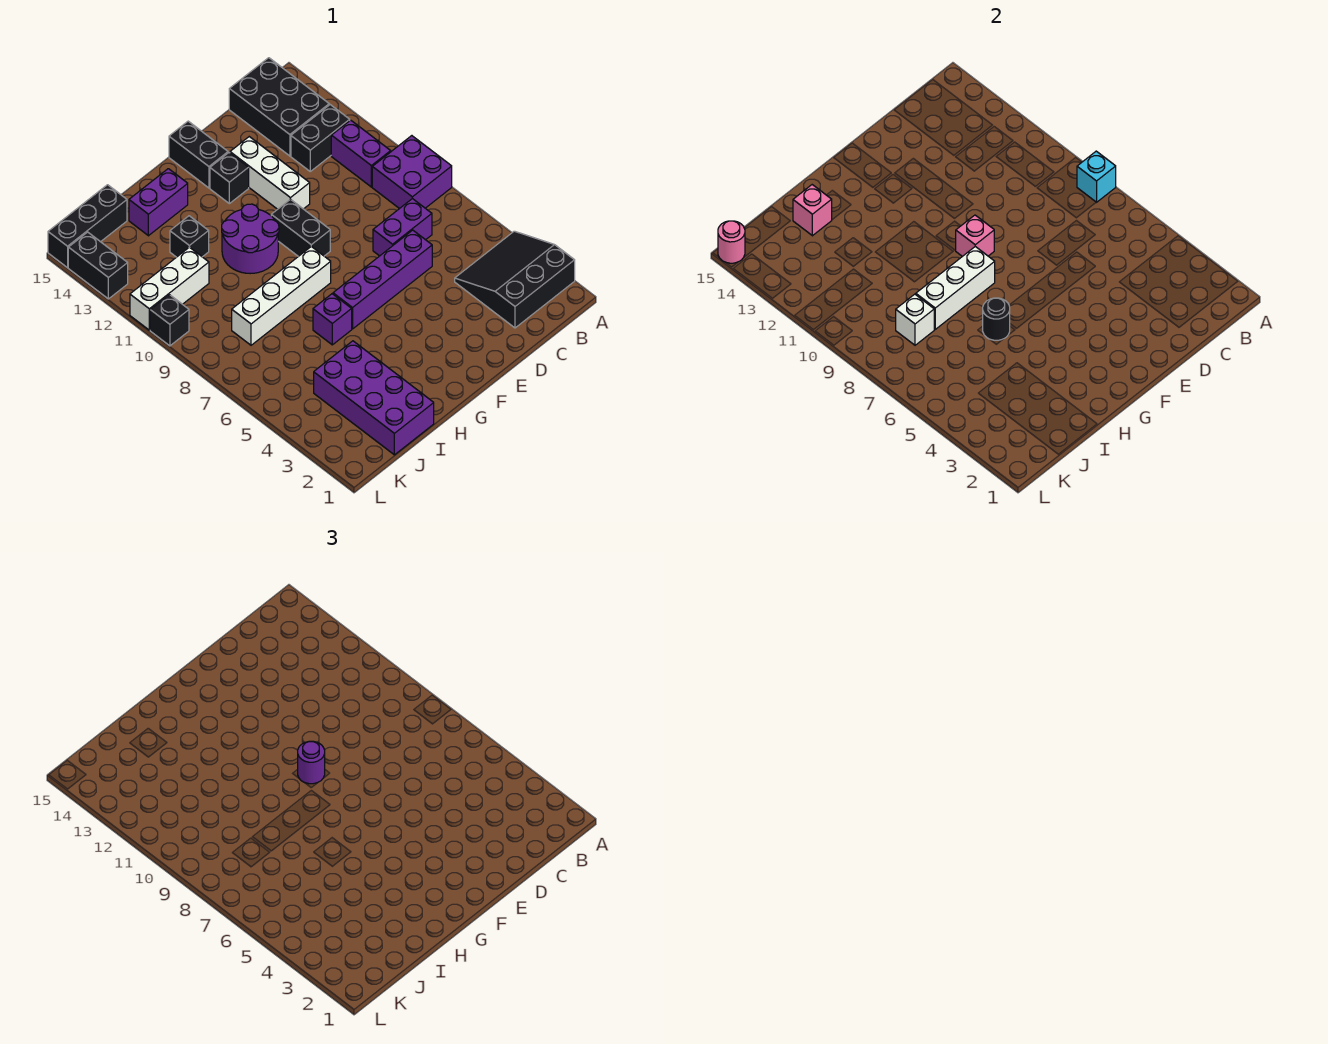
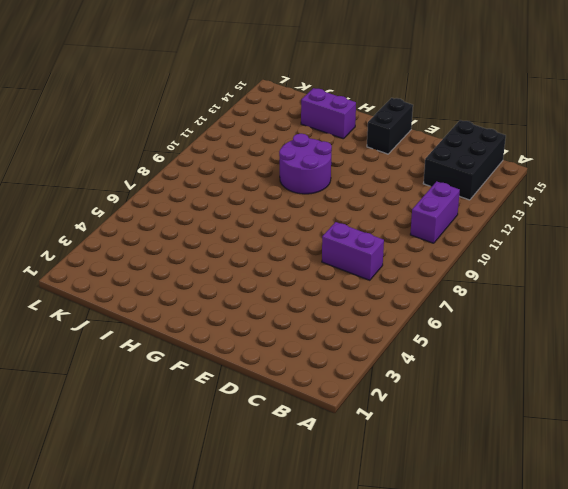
none -> black 3x3 slope [455,231,575,328]
none -> purple 2x2 brick [372,136,452,209]
none -> black 1x2 brick [291,105,350,171]

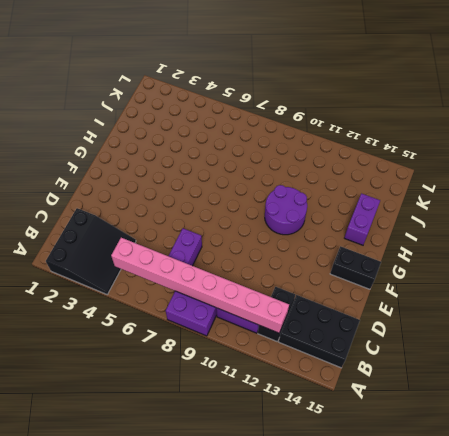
pink 1x8 brick [111,238,289,333] -> none
none -> purple 1x4 brick [333,230,432,329]
none -> white 1x3 brick [230,137,310,209]
none -> black 1x2 brick [271,199,330,256]

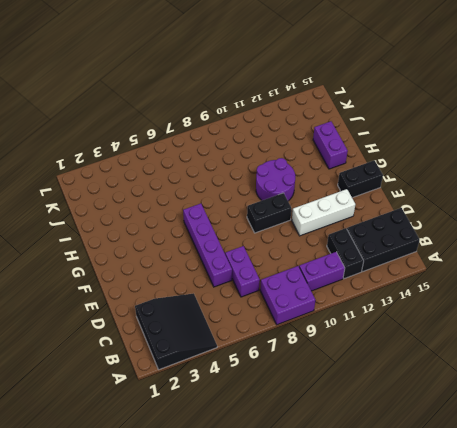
none -> black 1x1 brick [210,153,249,204]
none -> white 1x4 brick [232,247,331,345]
none -> purple 1x1 brick [313,294,352,345]

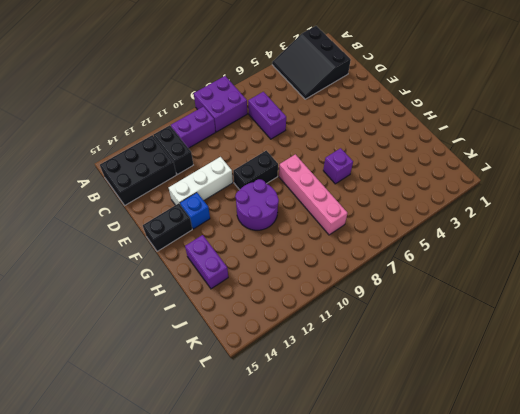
blue 1x1 brick [180,193,210,229] -> black 1x1 brick [210,153,249,204]
pink 1x4 brick [279,154,348,235] -> white 1x4 brick [232,247,331,345]
none -> purple 1x4 brick [333,230,432,329]
none -> purple 2x4 brick [314,341,434,455]
none -> black 1x1 brick [170,216,209,257]

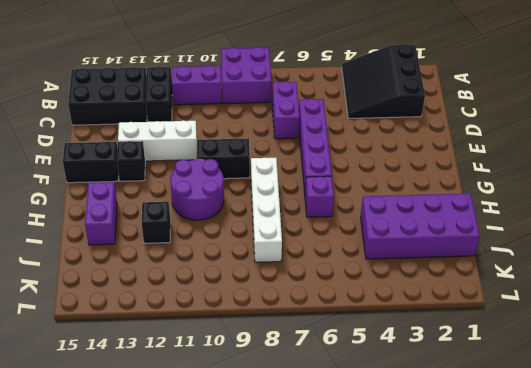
none -> white 1x3 brick [130,247,209,330]
none -> black 1x3 brick [48,185,127,268]
none -> black 1x1 brick [150,295,189,346]

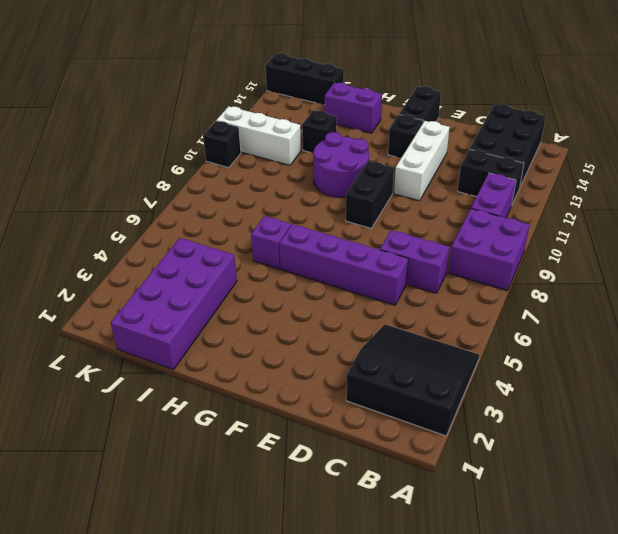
none -> white 1x4 brick [232,247,331,345]
none -> black 1x2 brick [68,232,128,299]
none -> cyan 1x1 brick [1077,151,1116,202]

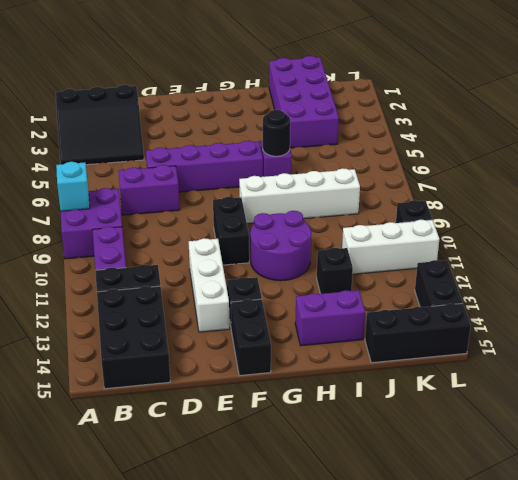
none -> pink 1x1 brick [956,215,994,256]
none -> white 1x3 brick [916,247,995,329]
none -> pink 1x1 brick [793,185,832,236]

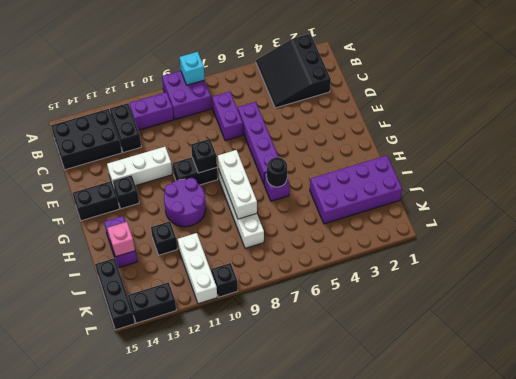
black 1x1 brick [191,139,217,173] -> pink 1x1 brick [956,215,994,256]
none -> white 1x1 brick [896,294,934,345]
none -> pink 1x1 round brick [718,221,745,263]
none -> purple 1x1 round brick [298,741,325,784]

